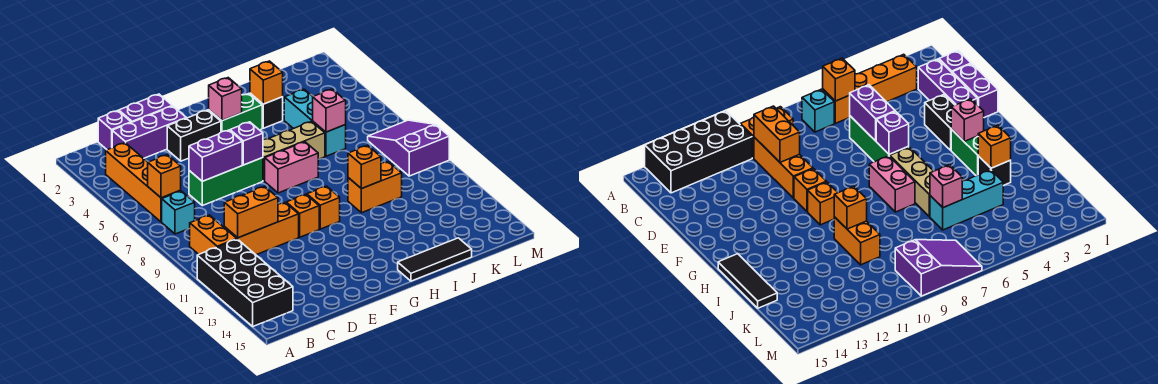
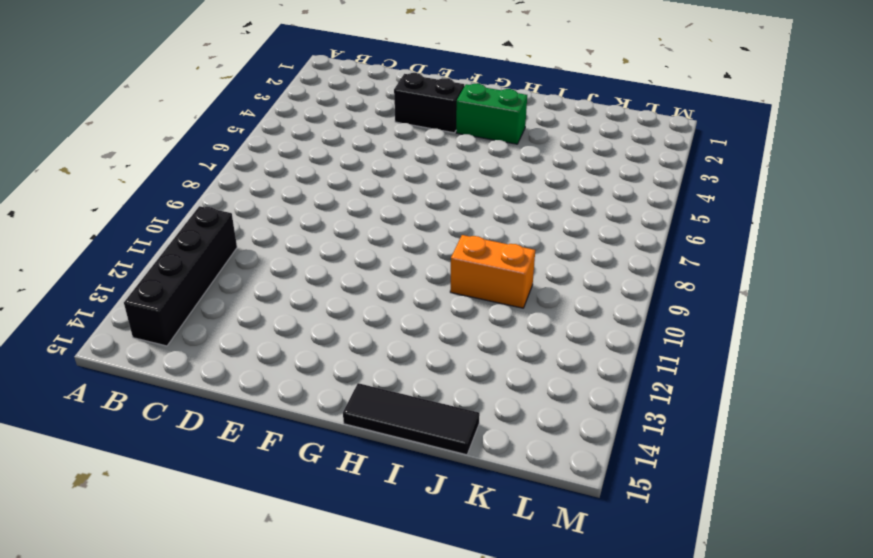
black 1x4 brick [124,206,237,346] -> black 2x4 brick [197,239,293,326]
none -> orange 1x4 brick [106,143,181,222]
none -> cyan 1x1 brick [162,191,195,234]
none -> orange 1x2 brick [189,215,236,254]

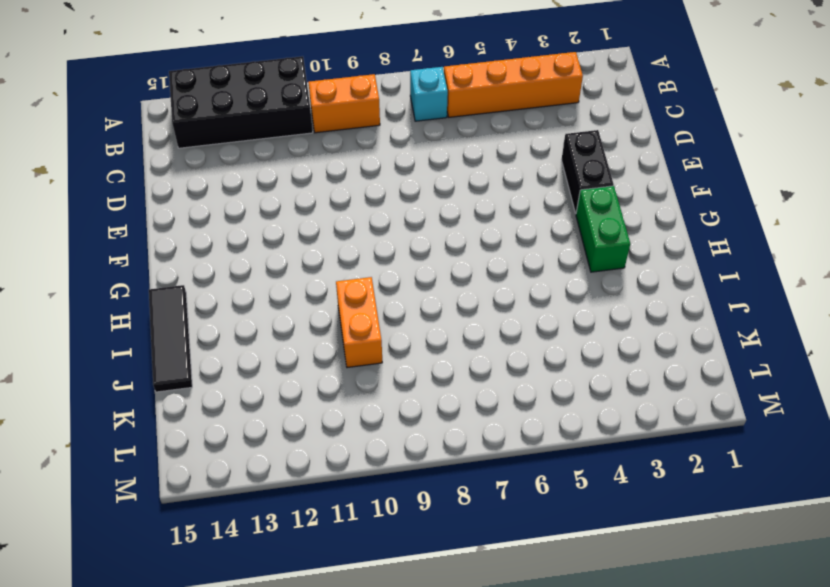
none -> purple 1x1 brick [98,111,131,150]
none -> purple 1x3 brick [112,106,186,158]
none -> orange 1x3 brick [224,203,299,255]

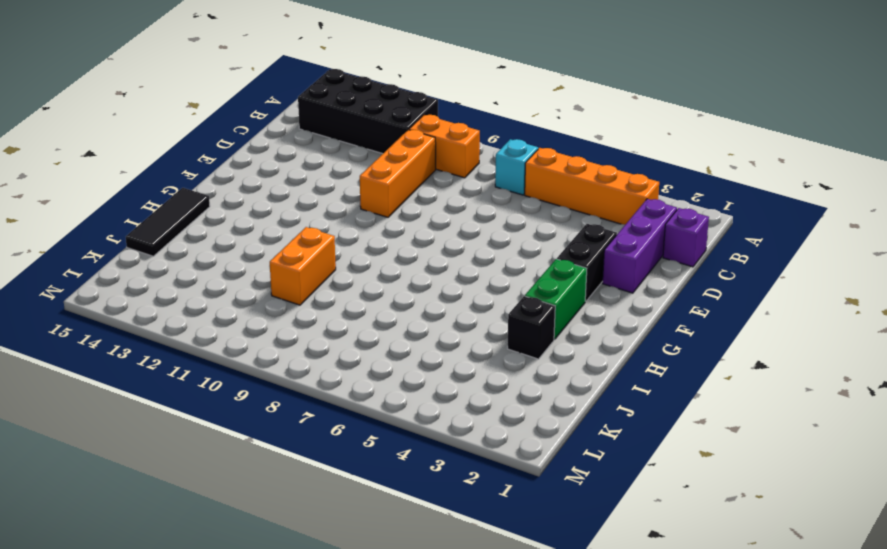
none -> purple 1x2 brick [119,94,172,123]
none -> green 1x3 brick [189,158,263,206]
none -> orange 1x1 brick [286,194,319,237]

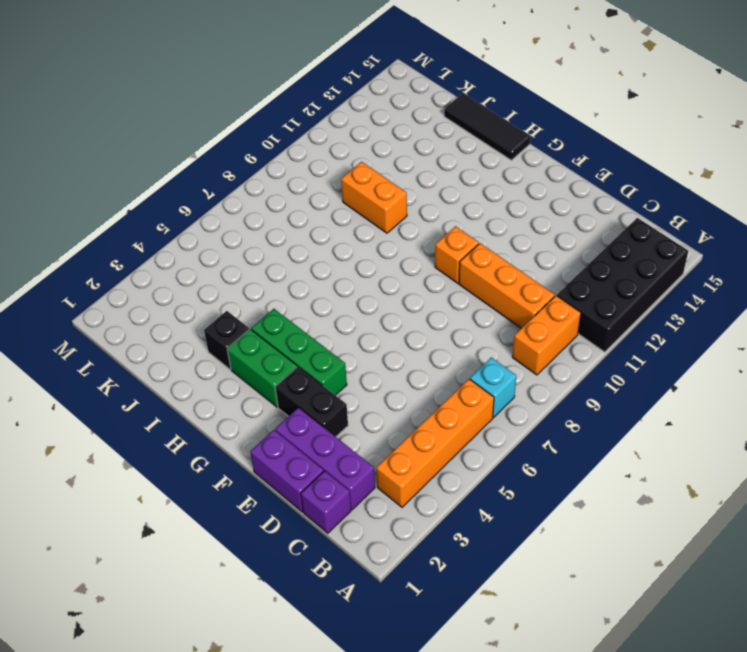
green 1x3 brick [251,309,347,395] -> green 1x3 brick moved to [189,158,263,206]
none -> tan 1x3 brick [263,122,325,181]
none -> pink 1x2 brick [265,142,318,193]
none -> orange 1x1 brick [307,186,340,229]

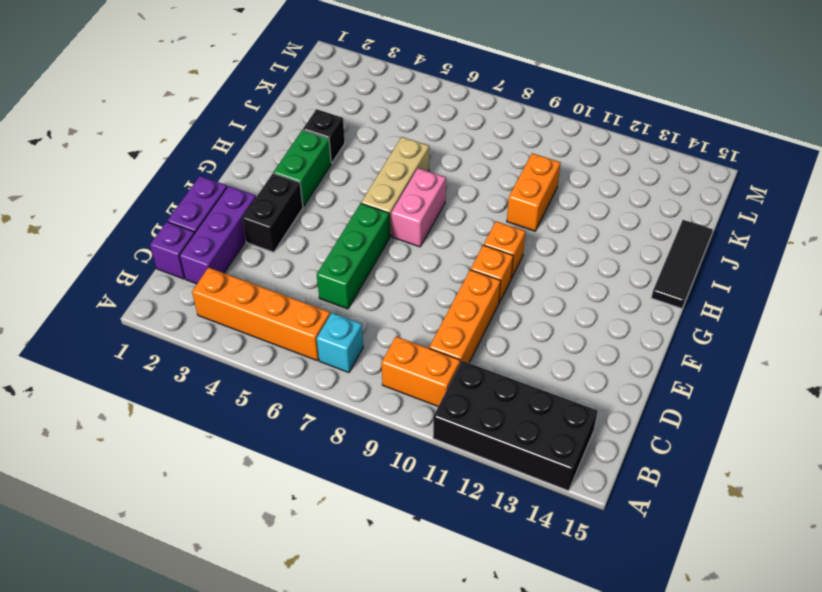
none -> cyan 1x3 brick [284,89,346,156]
none -> purple 2x3 slope [368,120,449,176]
none -> orange 1x1 brick [148,155,181,198]

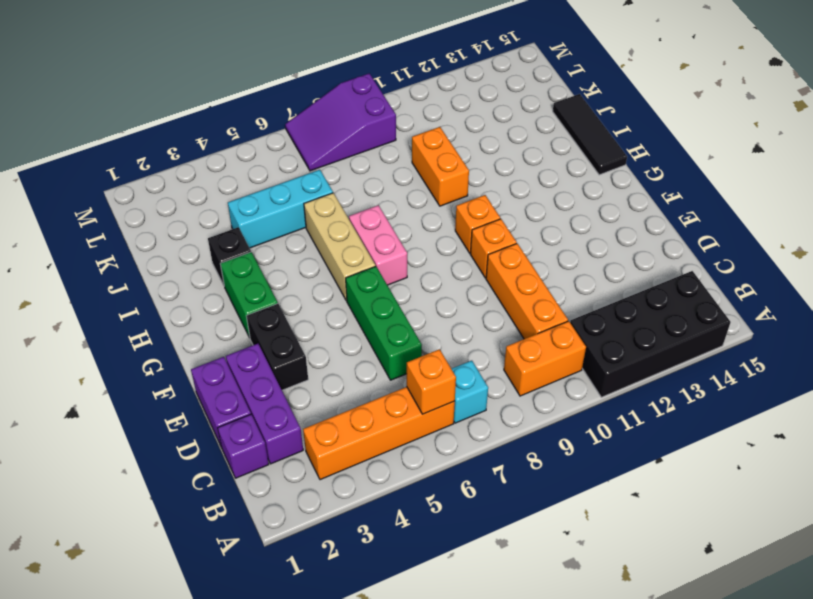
none -> orange 1x2 brick [224,187,278,238]
none -> purple 1x2 brick [189,130,242,181]
none -> purple 1x1 brick [230,122,263,165]

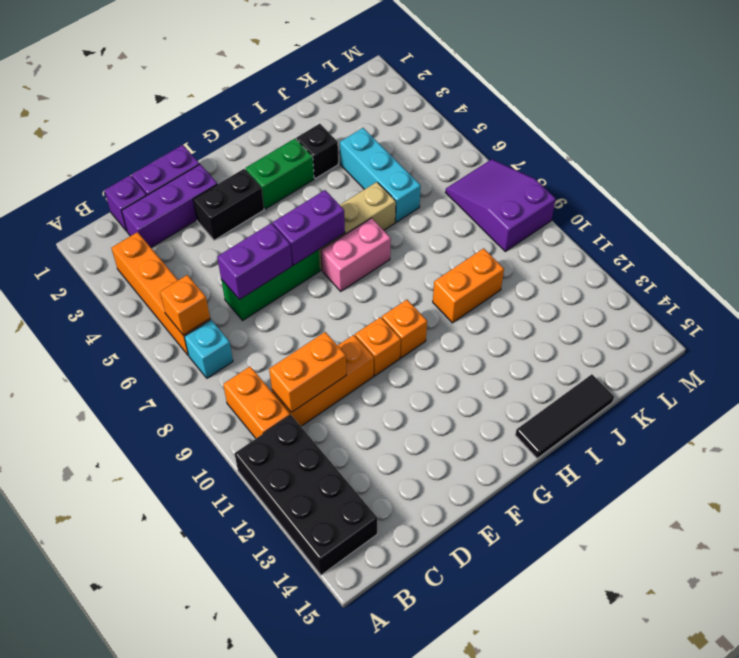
purple 1x2 brick [273,190,345,265] -> purple 1x1 brick [230,122,263,165]
none -> pink 1x1 brick [209,78,242,121]
none -> orange 1x1 brick [250,61,283,104]
none -> orange 1x1 brick [348,145,381,189]

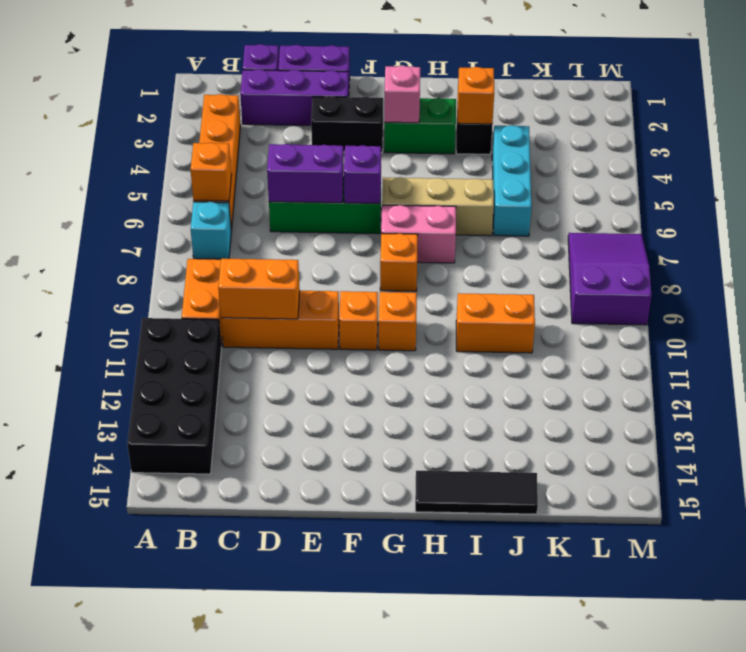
orange 1x1 brick [380,234,418,291] -> orange 1x1 brick moved to [348,145,381,189]
none -> pink 1x1 brick [313,89,346,132]

